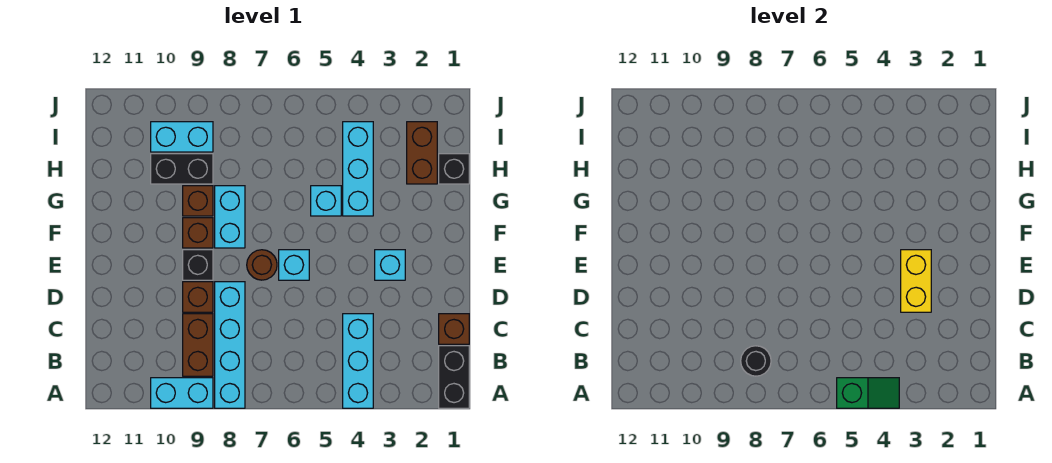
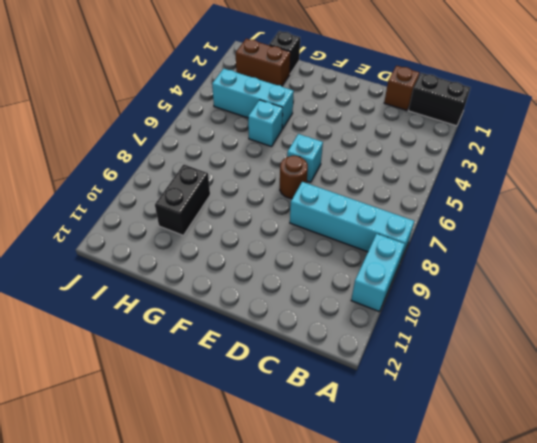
none -> cyan 1x3 brick [343,314,373,408]
none -> brown 1x2 brick [183,314,213,376]
none -> brown 1x1 brick [183,282,213,312]

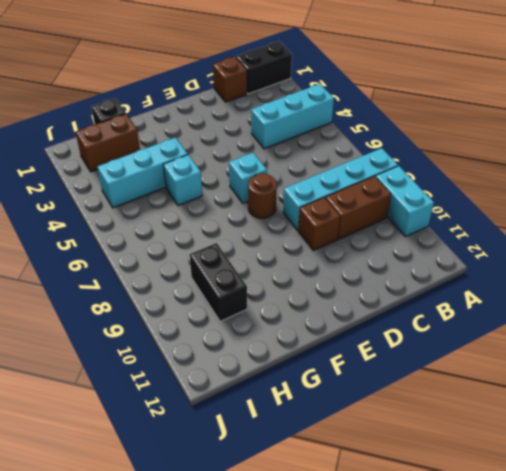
none -> cyan 1x1 brick [375,250,405,280]
none -> black 1x1 brick [183,250,213,280]
none -> cyan 1x2 brick [215,186,245,248]

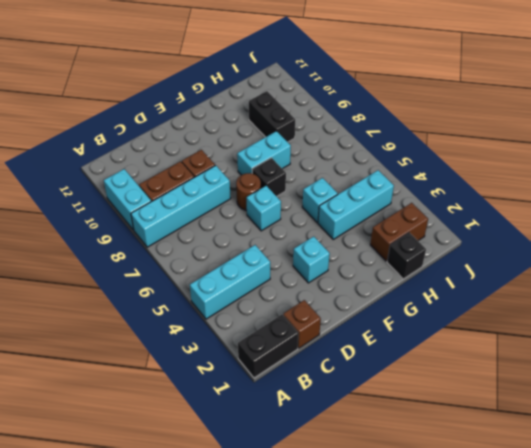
black 1x1 brick [252,158,286,196] -> black 1x1 brick moved to [183,250,213,280]
none -> brown 1x1 brick [183,218,213,248]
none -> brown 1x1 brick [183,186,213,216]
none -> cyan 1x2 brick [151,122,213,152]

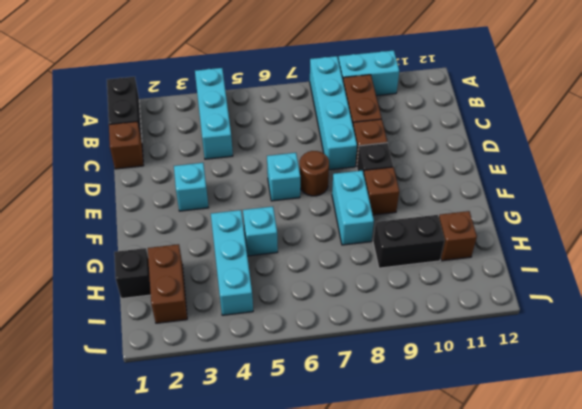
brown 1x1 brick [439,211,477,261] -> brown 1x1 brick moved to [183,186,213,216]
none -> cyan 1x2 brick [151,122,213,152]
none -> green 1x2 slope [837,378,899,408]
none -> black 1x1 round brick [741,346,771,376]

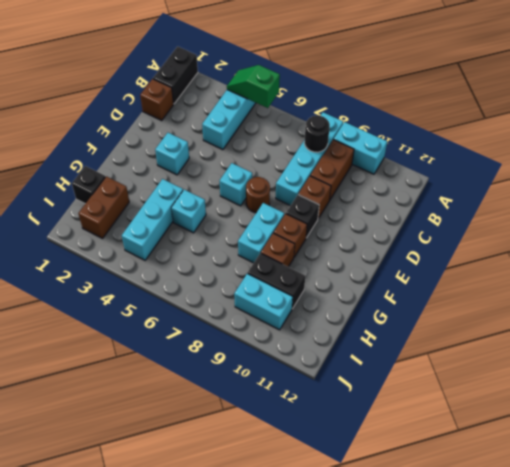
none -> yellow 1x2 brick [901,250,931,312]

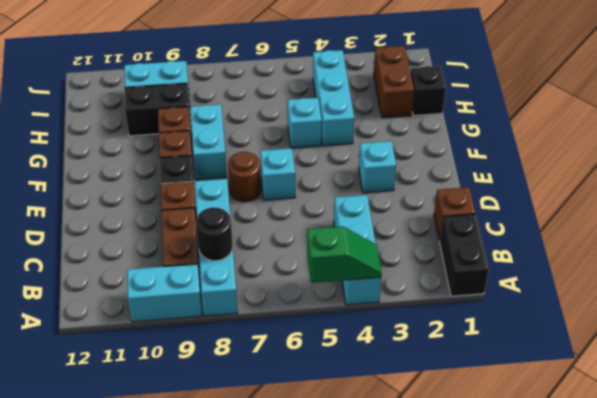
none -> yellow 1x2 brick [901,250,931,312]

